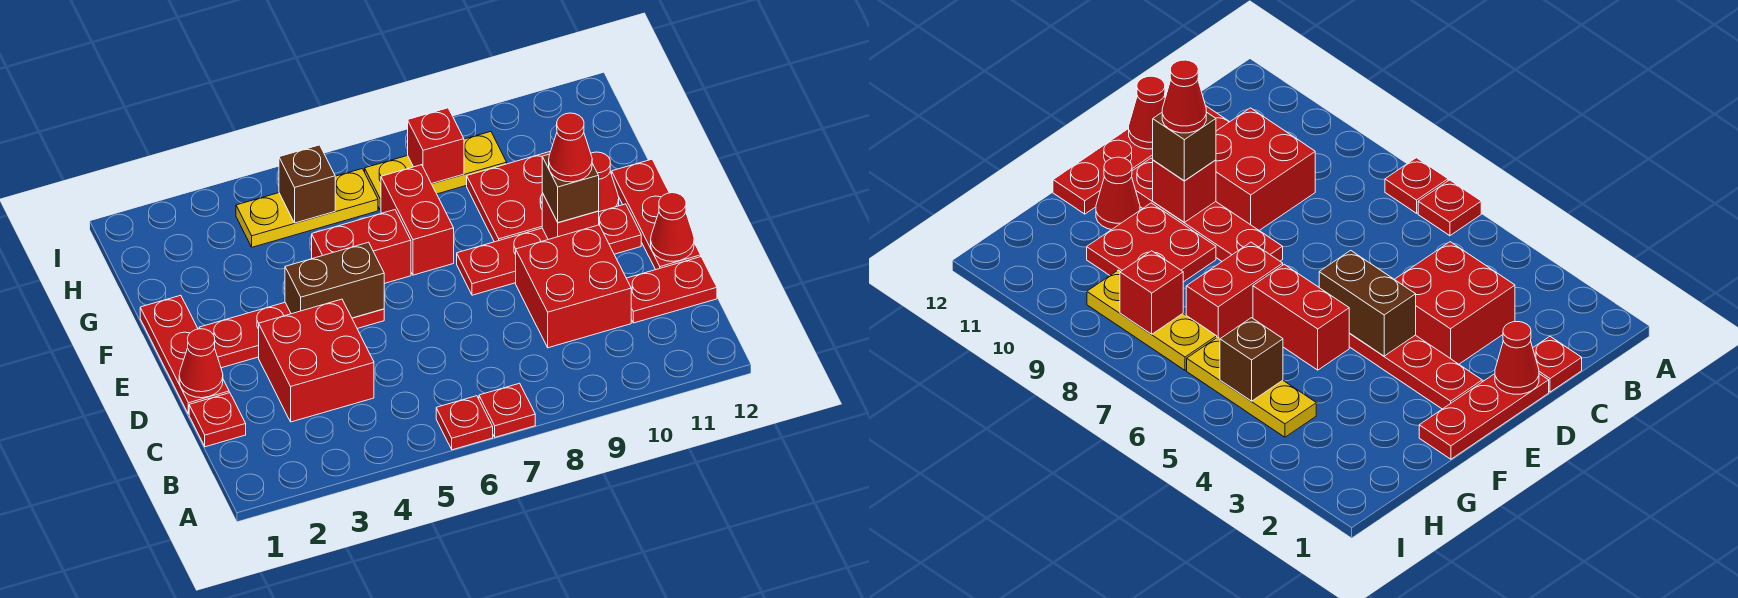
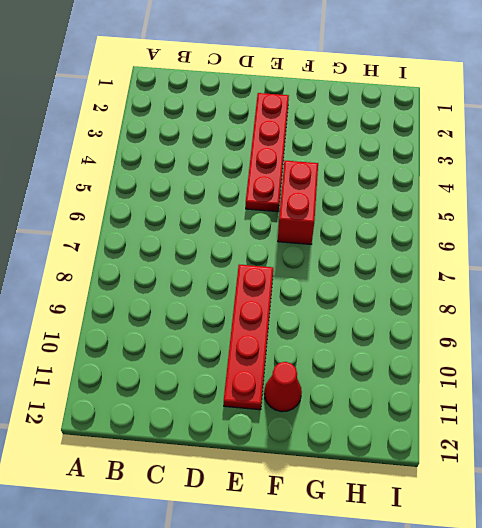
none -> red 1x1 plate [436,396,493,450]
none -> red 1x1 plate [479,383,535,437]
none -> red 1x1 plate [189,393,246,447]

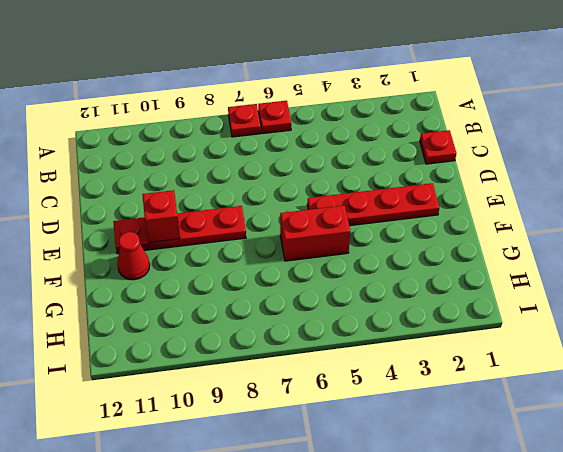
none -> red 2x2 brick [259,299,374,422]
none -> red 2x2 brick [516,225,631,348]
none -> red 1x2 plate [626,257,717,323]

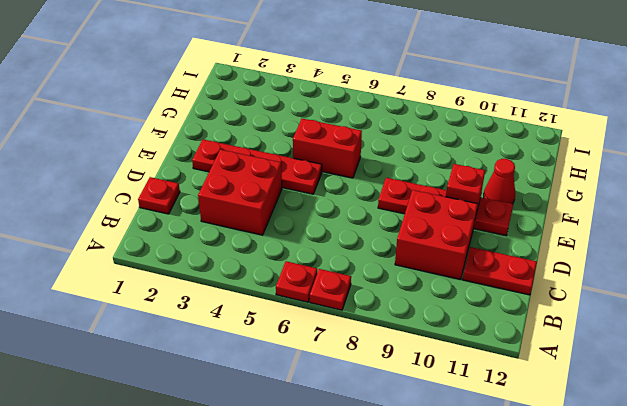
none -> red 1x3 plate [140,295,229,414]
none -> red 1x3 plate [612,159,701,270]
none -> red 1x2 brick [381,165,454,275]

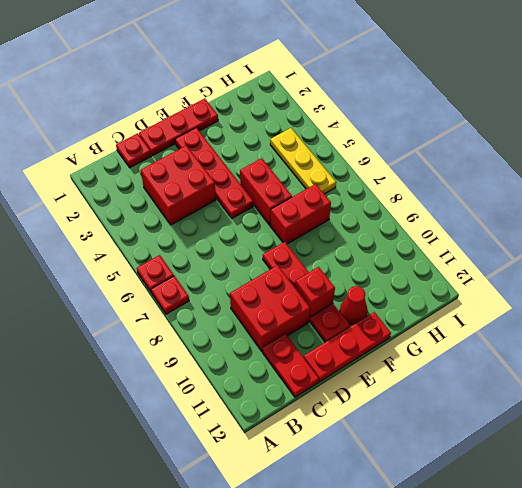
none -> red 2x2 plate [467,152,550,242]
none -> yellow 1x3 plate [365,132,507,210]
none -> red 1x1 cone [179,329,223,398]

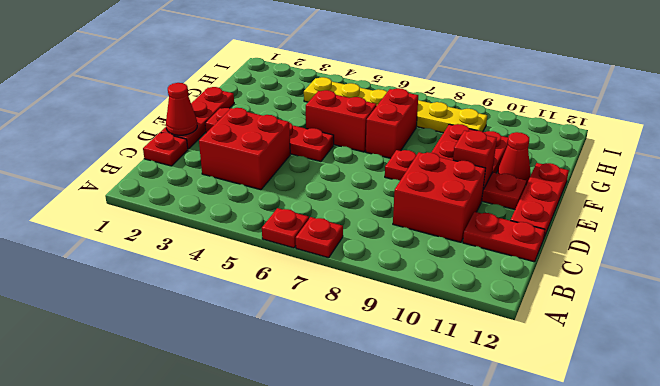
none -> red 1x1 cone [651,193,694,261]
none -> brown 1x2 brick [285,242,384,318]
none -> brown 1x1 brick [279,145,335,223]

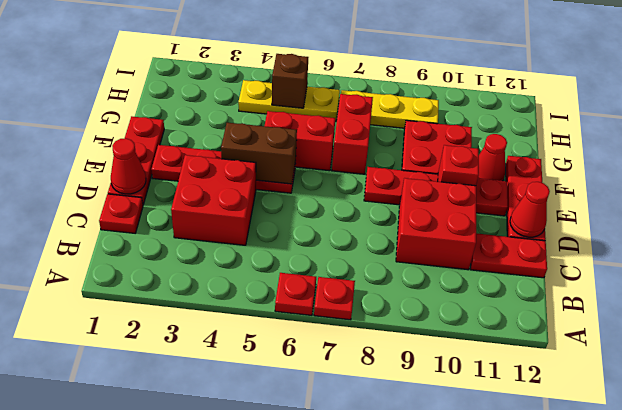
none -> red 1x1 brick [408,108,464,184]
none -> brown 1x1 brick [542,154,599,223]
none -> red 1x1 cone [549,113,592,182]

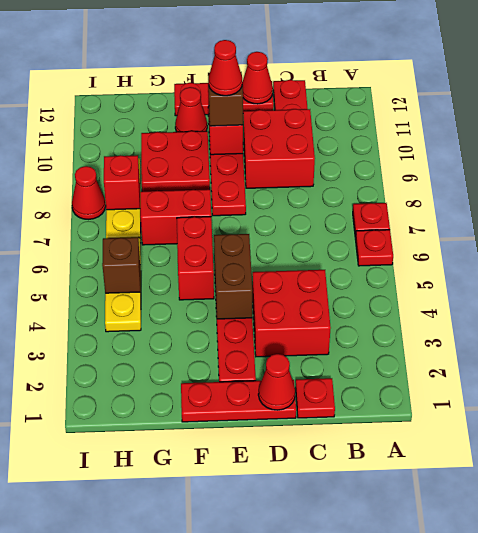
red 1x1 cone [72,166,106,220] -> none

